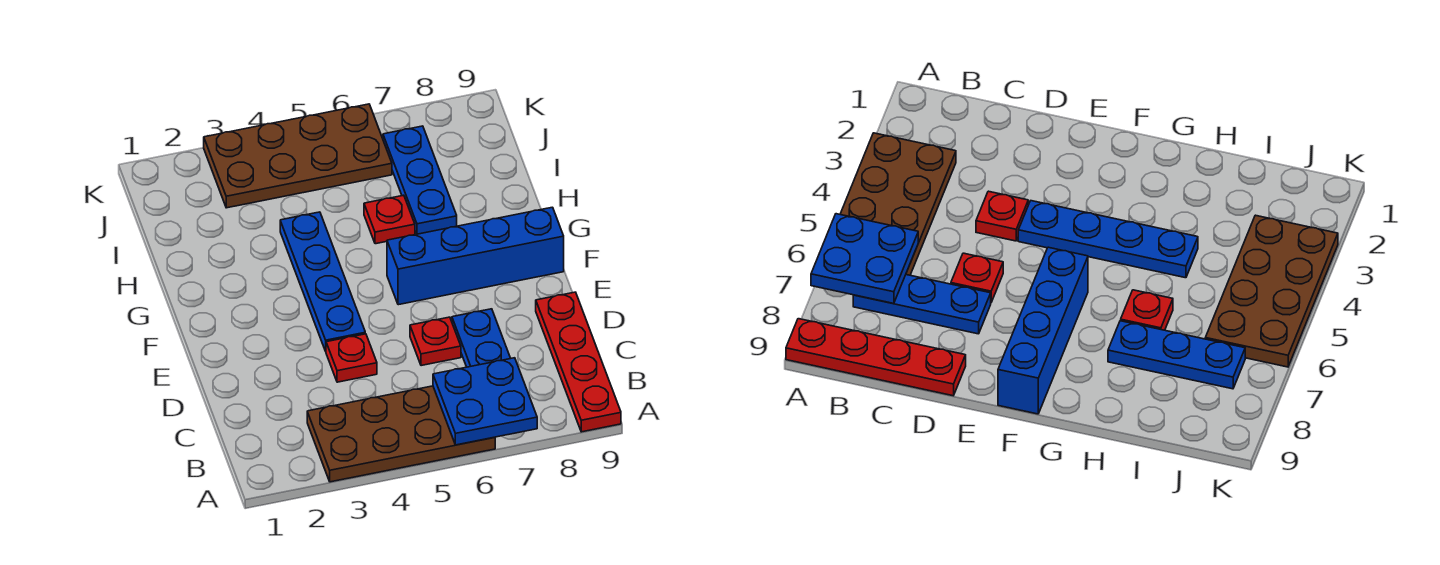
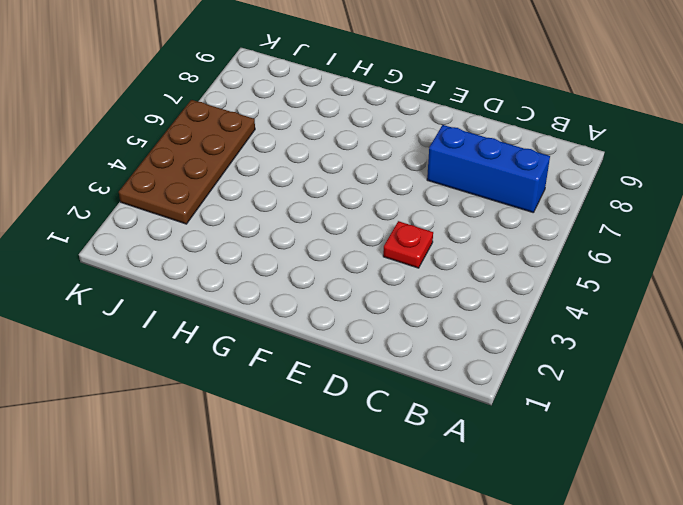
blue 1x3 brick [427,125,550,213] -> blue 1x3 plate [452,309,511,367]
none -> brown 2x4 plate [307,386,495,482]
none -> red 1x4 plate [536,292,621,432]

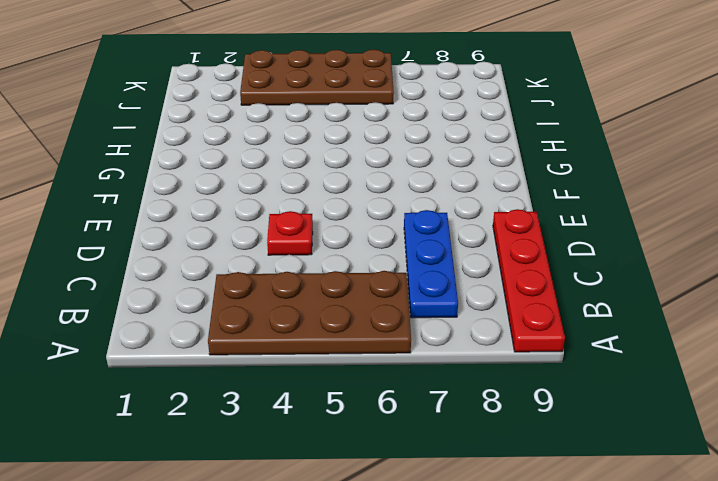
none -> red 1x1 plate [410,317,461,366]
none -> blue 1x4 plate [280,212,365,351]

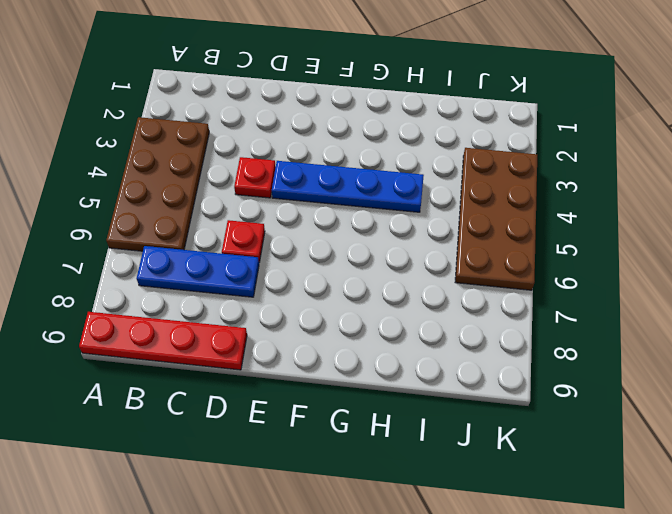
none -> blue 1x4 brick [387,207,564,305]
none -> red 1x1 plate [364,195,415,244]

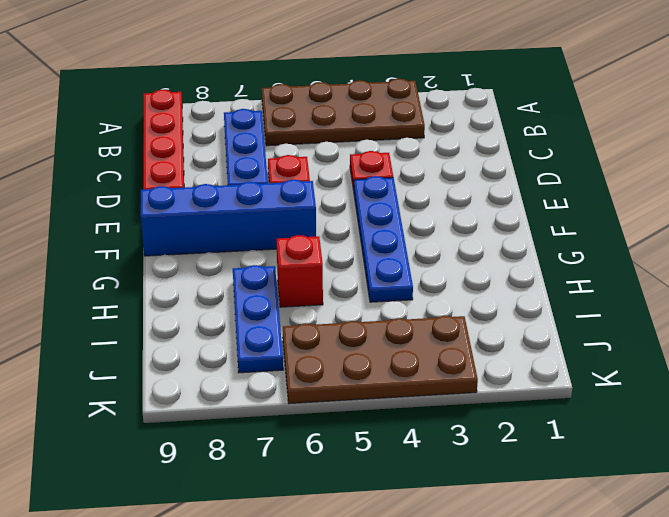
red 1x1 brick [276,235,323,307] -> red 1x1 plate [364,195,415,244]
none -> blue 2x2 plate [433,358,537,445]

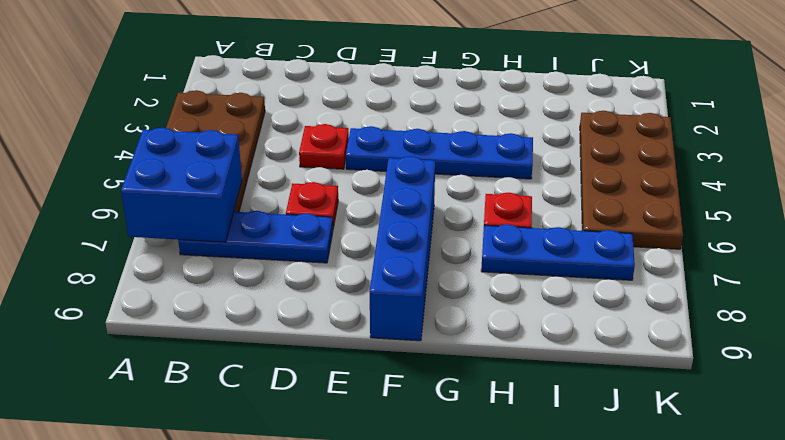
blue 2x2 brick [121,128,242,242] -> blue 2x2 plate [433,358,537,445]
none -> red 1x4 plate [536,292,621,432]

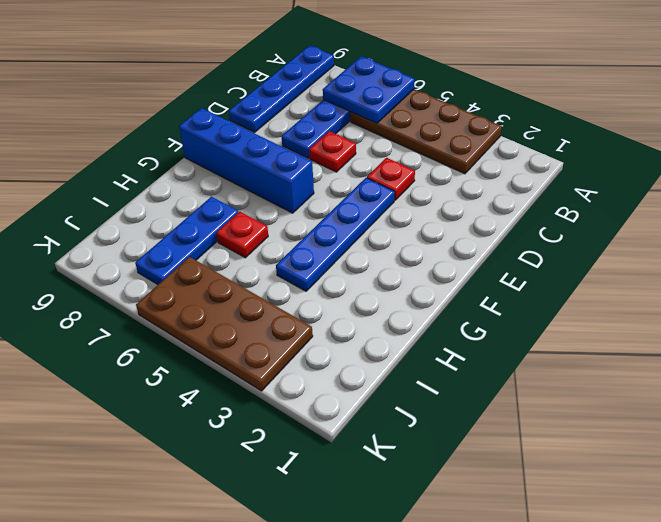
blue 1x4 plate [229,46,334,133] -> red 1x4 plate [536,292,621,432]

